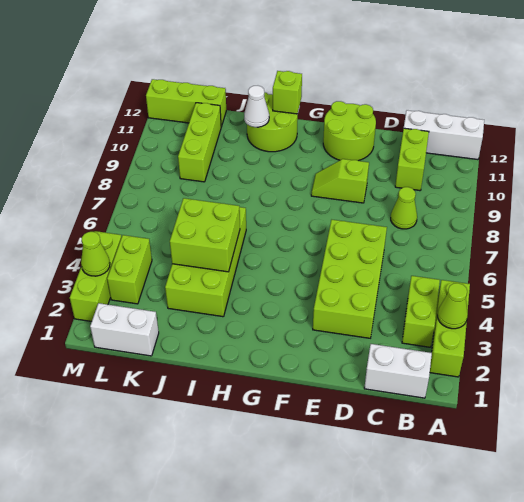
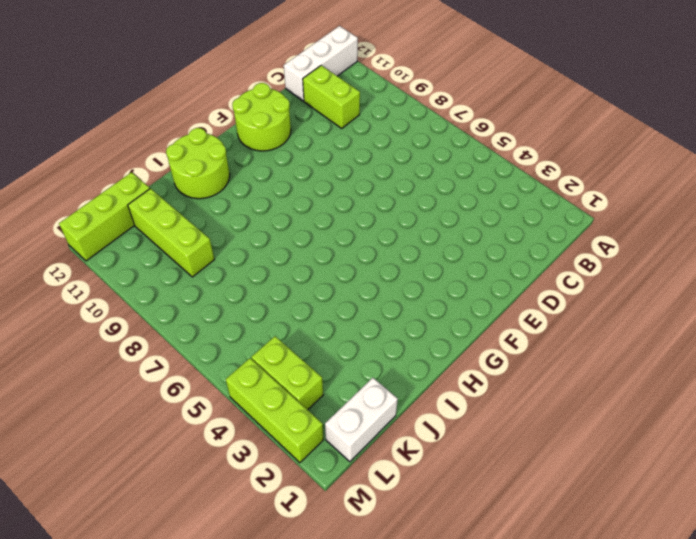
none -> lime 1x3 brick [430,280,470,377]
none -> white 1x2 brick [364,344,432,398]
none -> lime 1x2 brick [402,276,440,347]

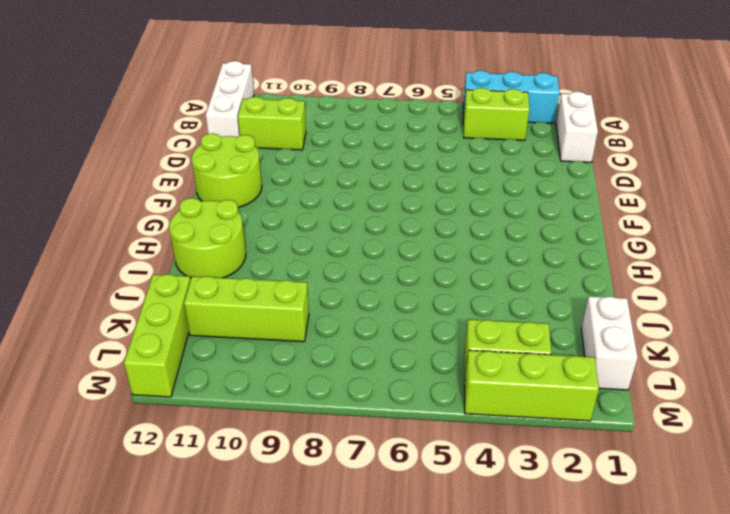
cyan 1x3 brick [463,70,559,123] -> lime 1x3 brick [430,280,470,377]
none -> lime 1x1 cone [391,187,417,229]
none -> lime 2x4 brick [313,220,387,338]
none -> lime 1x2 slope [311,159,369,203]

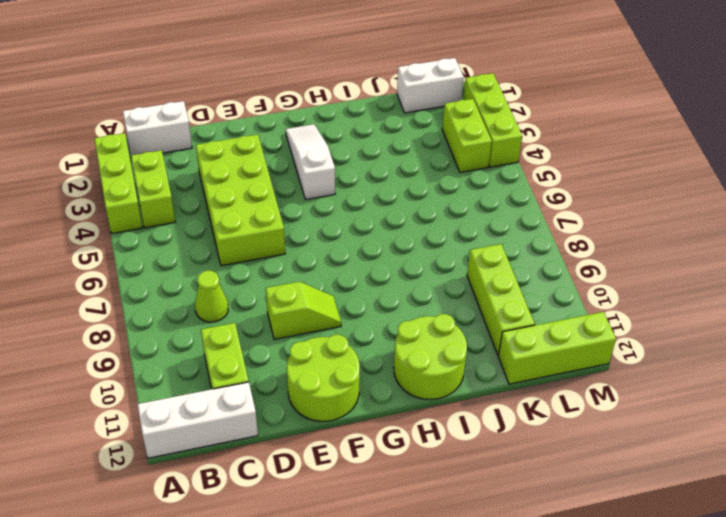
white 1x3 slope [286,124,335,200] -> none
none -> lime 2x4 brick [165,207,246,317]
none -> lime 1x1 cone [438,283,468,329]
none -> lime 1x1 brick [273,71,302,114]

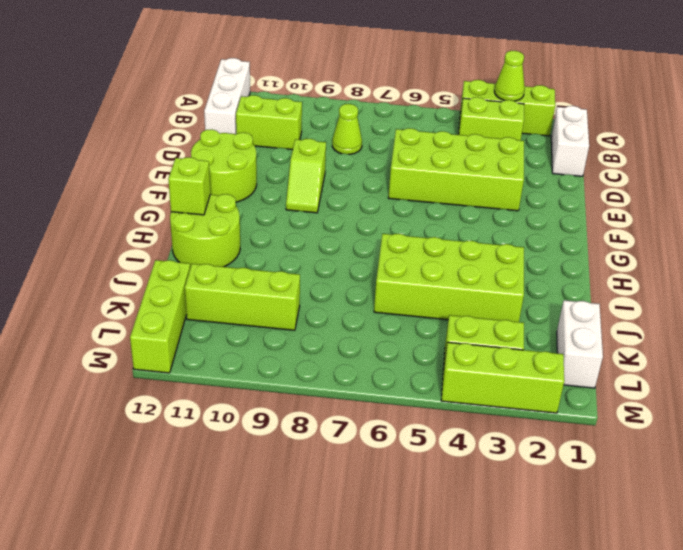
none -> lime 2x2 brick [170,198,240,272]
none -> white 1x1 cone [244,86,269,127]
none -> lime 1x1 cone [81,232,110,276]

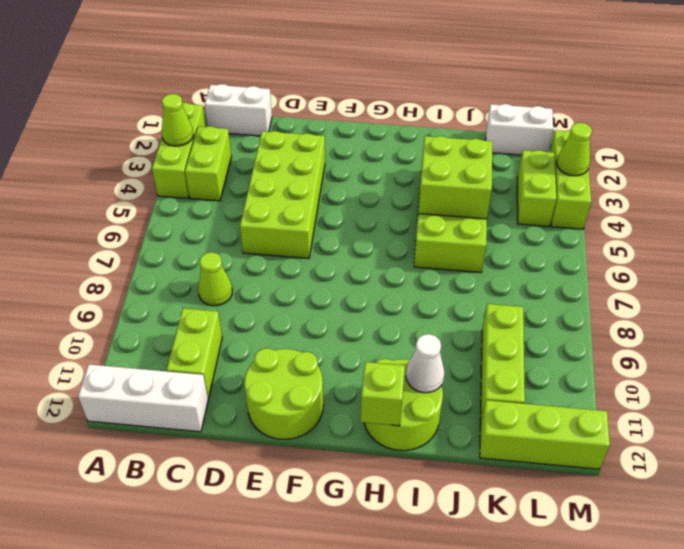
none -> lime 1x2 slope [311,159,369,203]

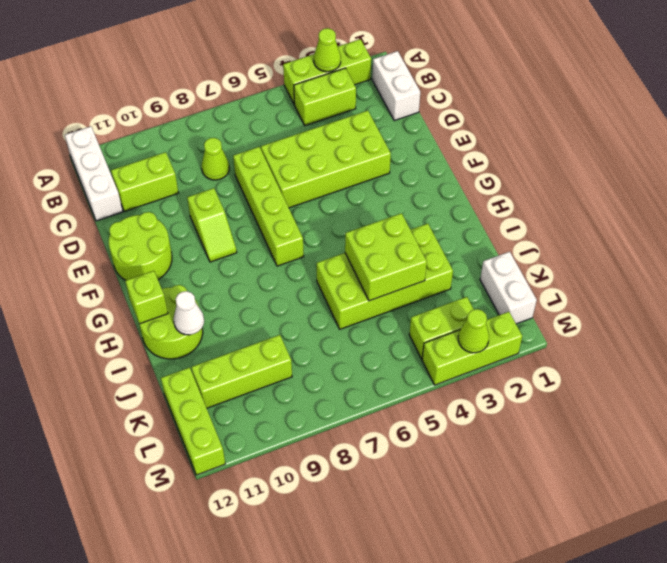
lime 1x4 brick [233,147,304,266] -> none

